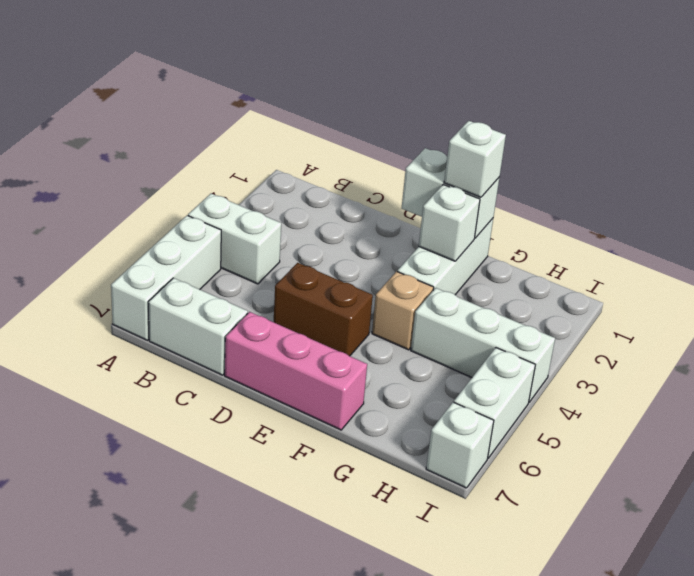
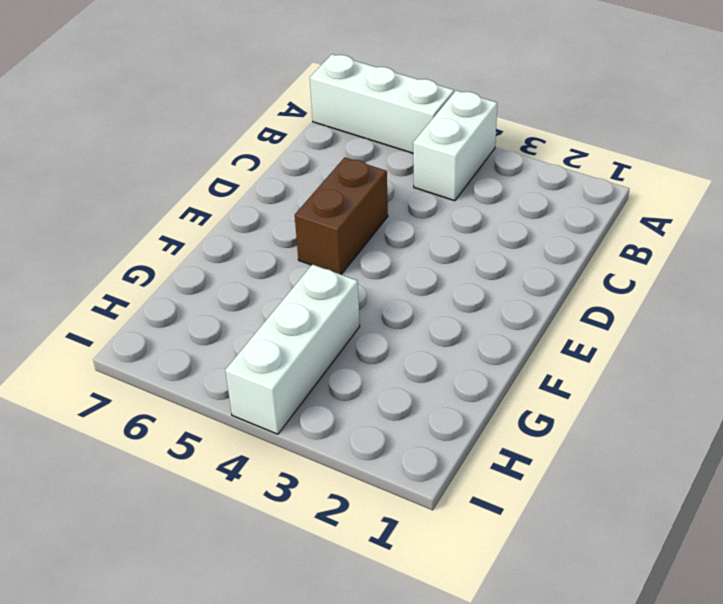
none -> white 1x2 brick [149,278,248,375]
none -> pink 1x3 brick [225,312,367,430]
none -> white 1x3 brick [397,219,493,295]

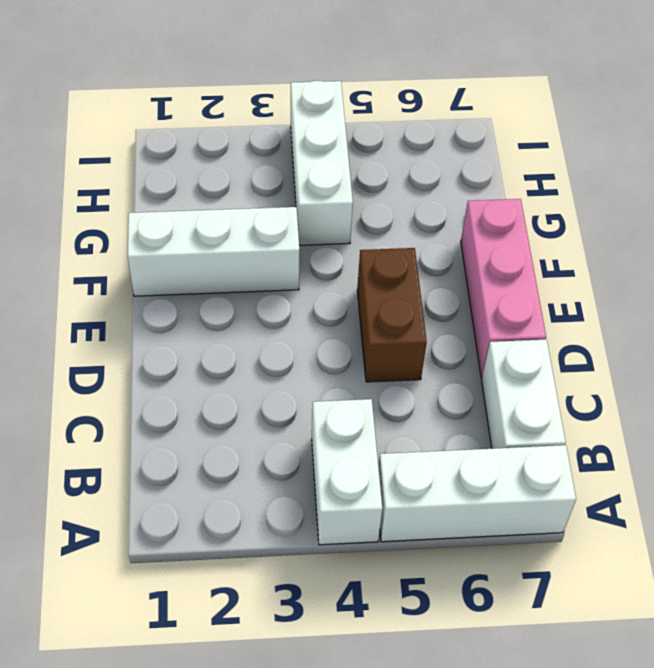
none -> tan 1x1 brick [372,271,434,350]
none -> white 1x2 brick [454,348,535,458]
none -> white 1x1 brick [426,402,494,488]

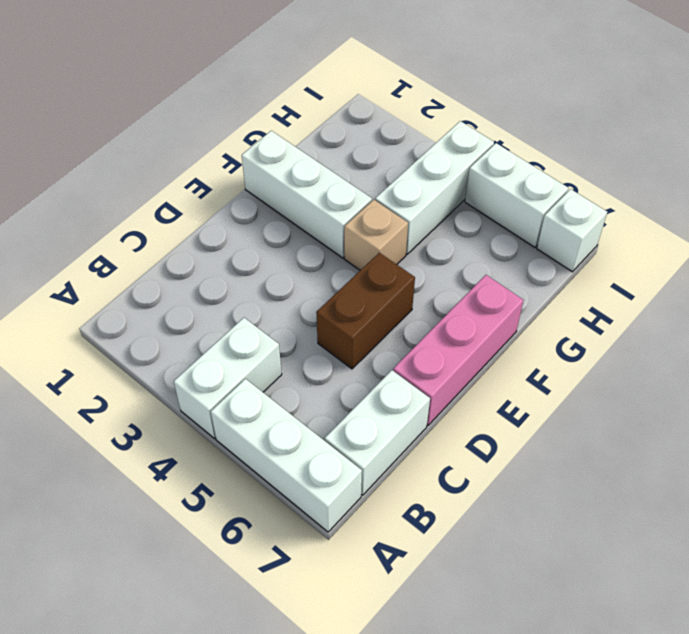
none -> white 1x2 brick [402,148,500,238]
none -> white 1x1 brick [419,185,480,261]
none -> white 1x1 brick [444,121,506,197]

